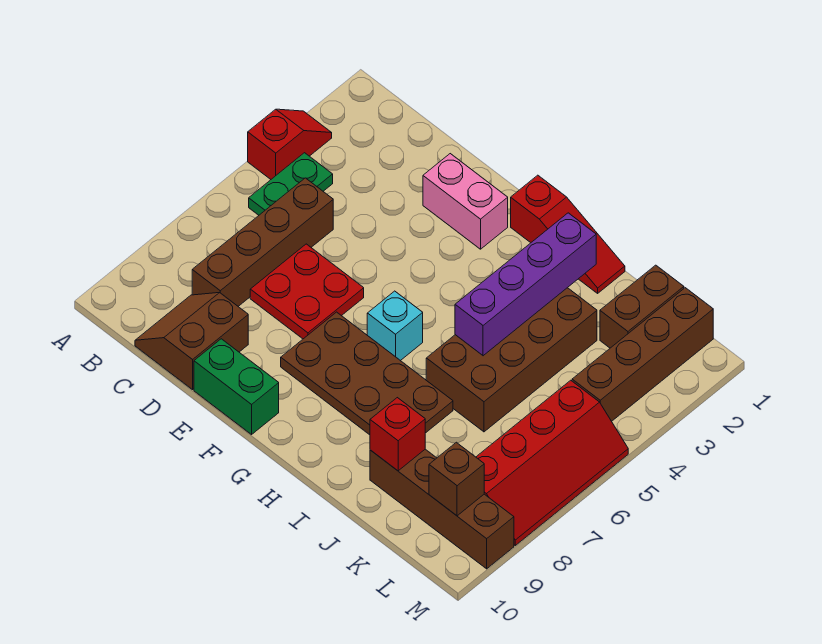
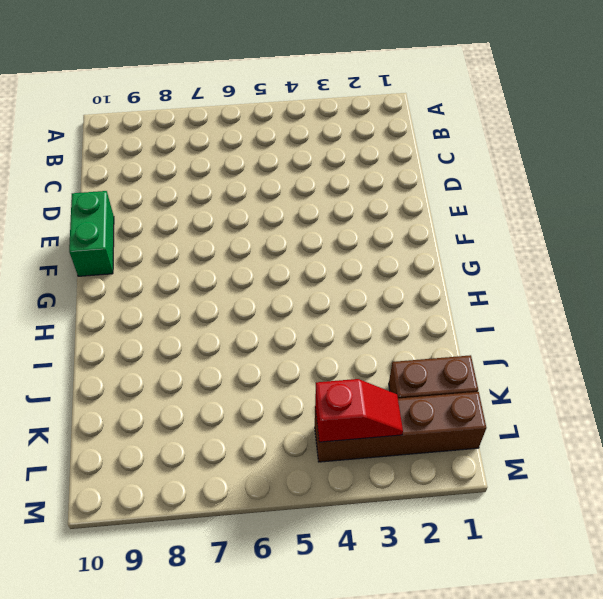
red 1x2 slope [315,379,403,442] -> red 1x2 slope moved to [248,109,332,179]
none -> green 1x2 plate [249,153,333,215]
none -> brown 1x4 brick [192,178,333,306]
none -> brown 2x2 slope [135,293,248,390]

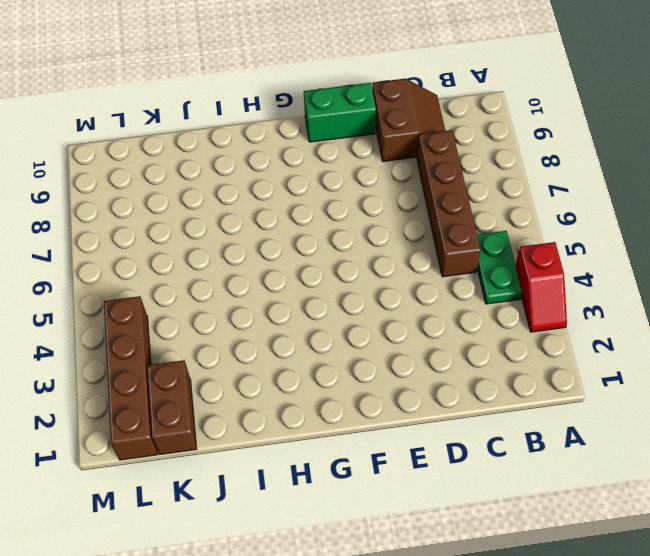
none -> red 2x2 plate [250,244,364,339]
none -> pink 1x2 brick [423,154,508,249]
none -> brown 2x4 plate [281,312,453,435]

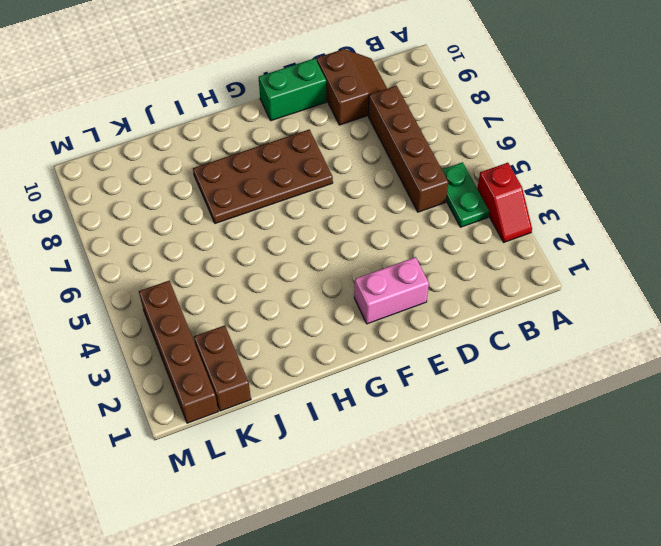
none -> red 2x2 plate [250,244,364,339]
none -> red 1x3 slope [511,175,625,293]
none -> cyan 1x1 brick [367,291,423,361]

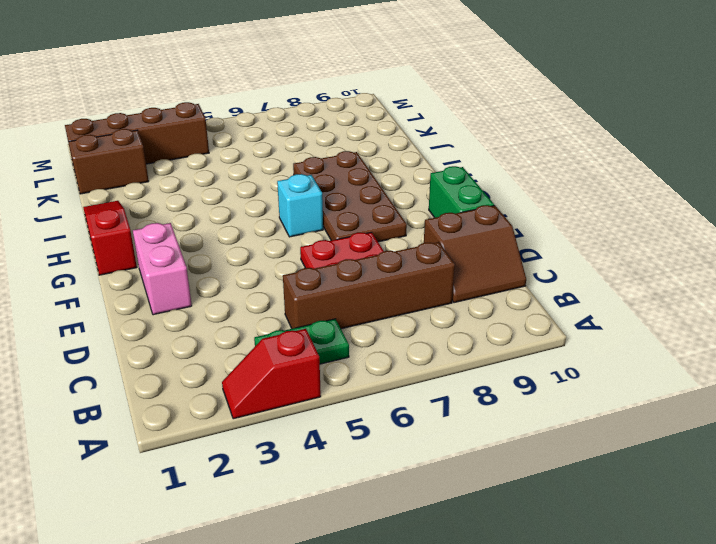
none -> brown 2x4 brick [426,288,597,432]
none -> brown 1x4 brick [370,449,514,569]
none -> red 2x4 slope [476,380,628,545]

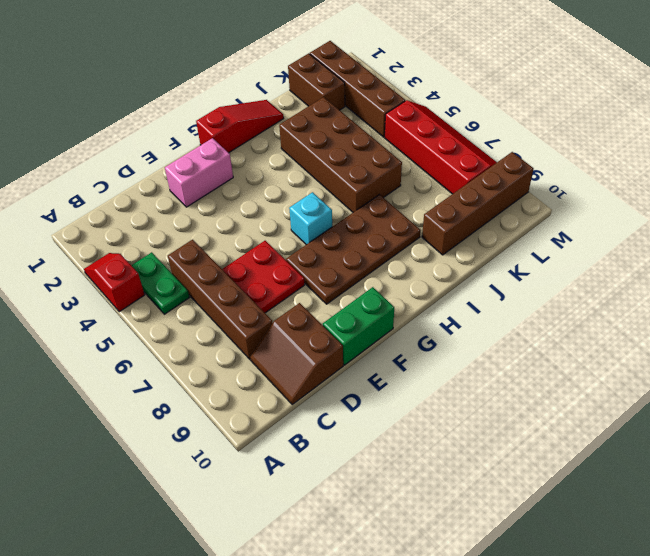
none -> purple 1x4 brick [455,213,596,356]
none -> red 1x1 brick [370,398,425,471]
none -> brown 1x1 brick [429,442,484,516]

